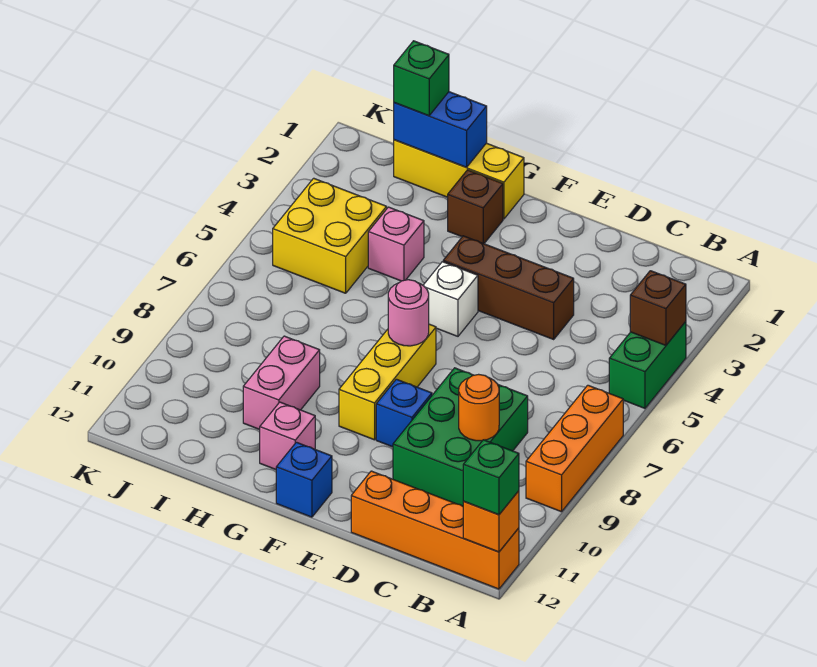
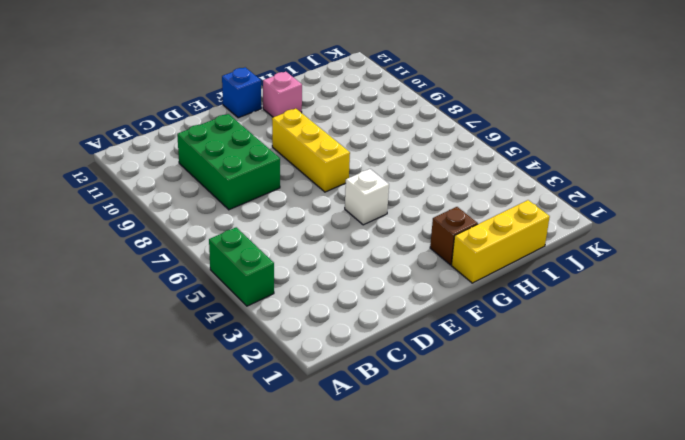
none -> orange 1x3 brick [526,385,623,512]
none -> orange 1x4 brick [351,471,519,589]
none -> brown 1x3 brick [443,236,574,339]

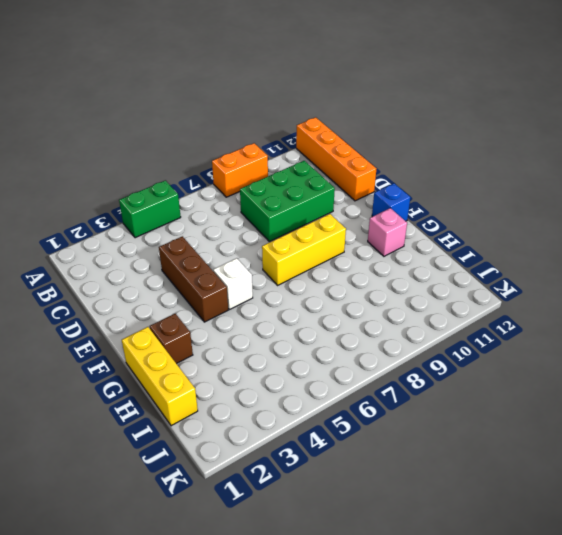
orange 1x2 brick [212,143,268,197] -> orange 1x3 brick [526,385,623,512]
none -> blue 1x1 brick [376,379,432,447]
none -> pink 1x1 brick [368,207,424,281]
none -> pink 1x2 brick [243,336,320,429]

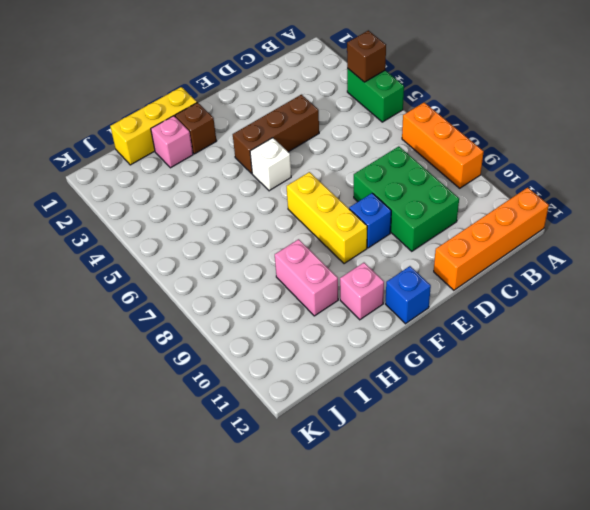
pink 1x1 brick [151,116,193,168] -> pink 1x1 brick moved to [368,207,424,281]
none -> yellow 2x2 brick [273,178,387,293]
none -> orange 1x1 brick [463,491,519,552]
none -> orange 1x1 round brick [459,374,499,441]

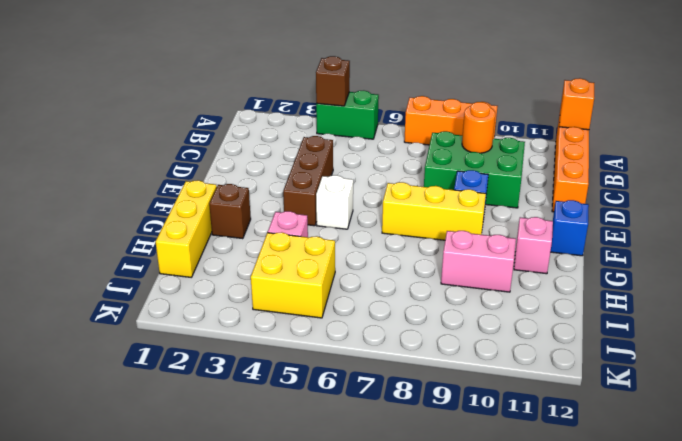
none -> pink 1x1 round brick [388,280,429,346]
none -> blue 1x2 brick [394,92,487,167]
none -> green 1x1 brick [463,440,519,515]

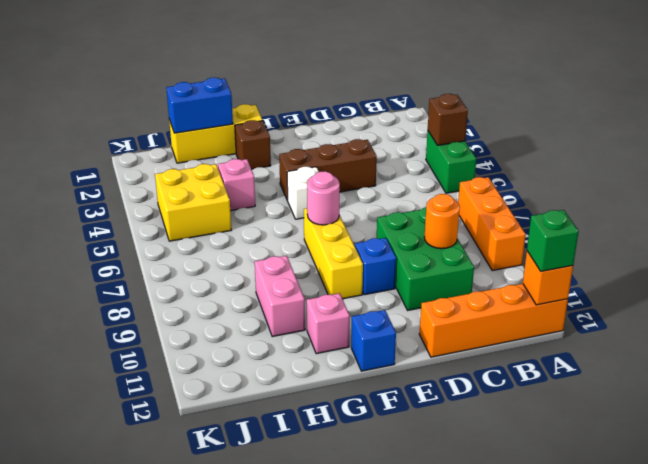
none -> green 1x1 brick [394,41,449,116]

